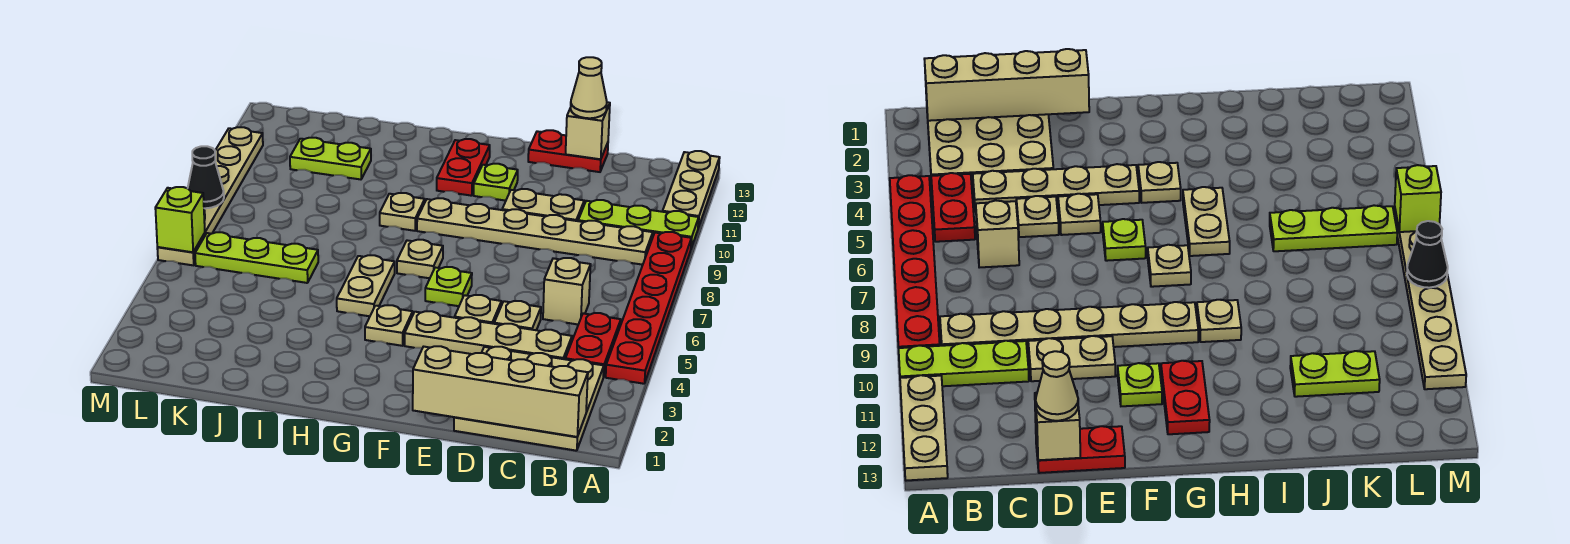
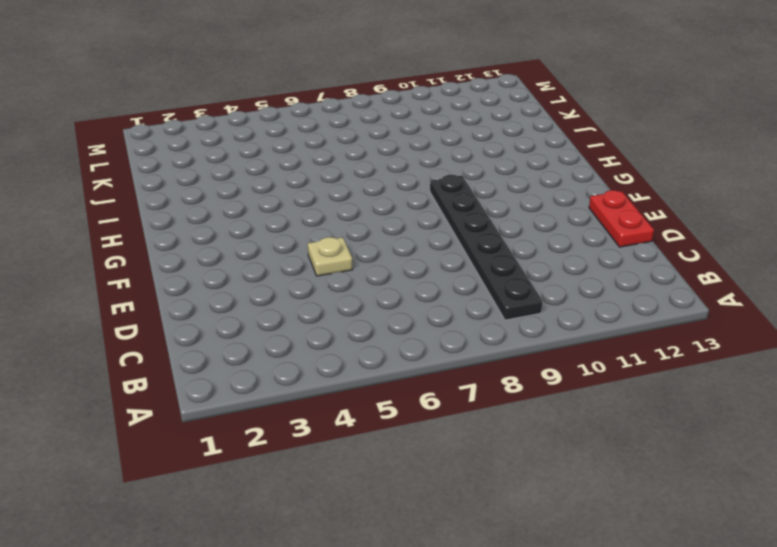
black 1x6 plate [430,175,543,320] -> tan 1x6 plate [417,198,653,265]
none -> red 1x6 plate [606,232,691,384]
none -> lime 1x3 plate [578,200,699,248]
none -> tan 1x3 plate [663,151,720,228]

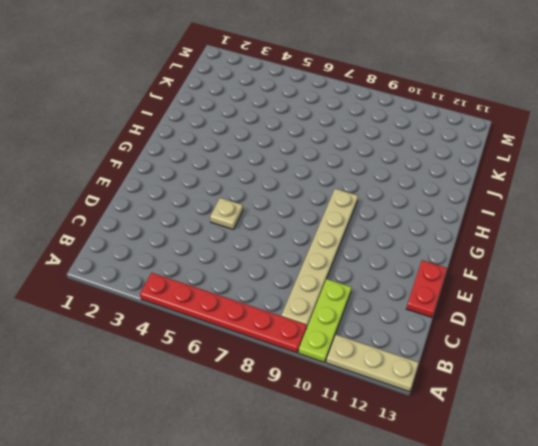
none -> tan 3x3 plate [454,347,604,451]
none -> red 1x2 plate [565,313,621,377]
none -> tan 1x4 plate [405,311,572,359]

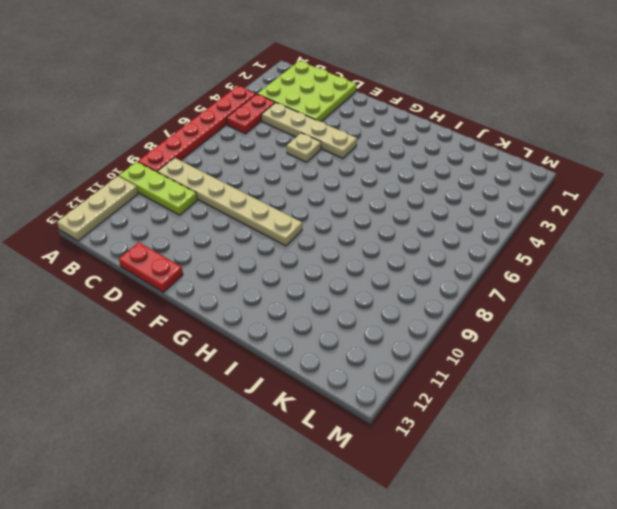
lime 3x3 plate [258,61,356,122] -> tan 3x3 plate [454,347,604,451]
none -> tan 1x1 brick [543,258,591,324]
none -> tan 1x1 plate [494,301,541,330]
none -> tan 1x2 plate [502,189,584,221]

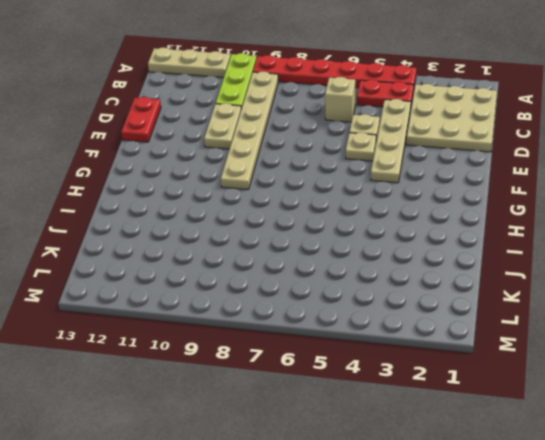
none -> lime 1x1 plate [425,267,472,306]
none -> lime 1x1 plate [474,164,518,201]
none -> tan 1x1 plate [365,305,413,346]

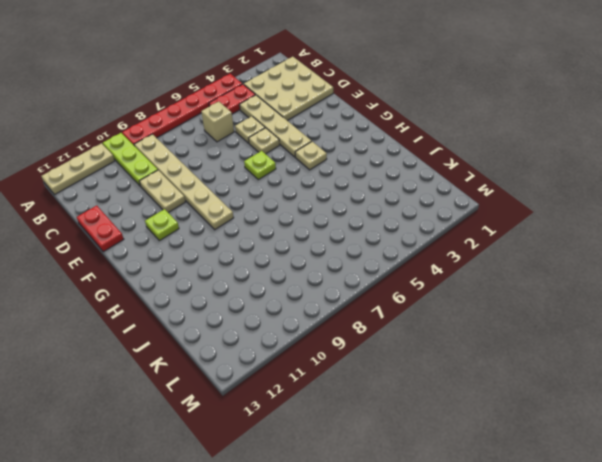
none -> tan 1x1 plate [397,240,443,278]
none -> red 1x2 plate [437,139,490,196]
none -> tan 1x2 plate [337,255,395,316]

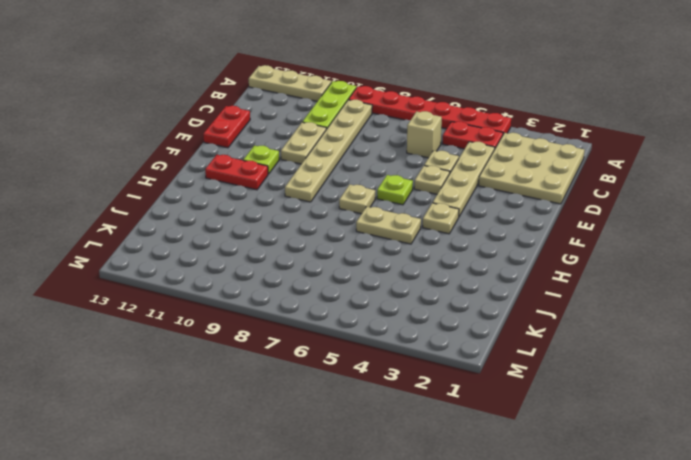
none -> tan 1x1 plate [380,193,425,231]
none -> lime 1x3 plate [195,232,318,283]
none -> lime 1x2 plate [290,138,371,179]

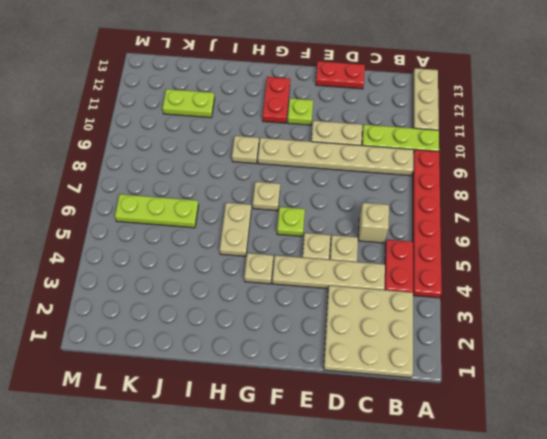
none -> tan 1x6 plate [157,127,263,265]
none -> tan 1x4 brick [413,346,588,437]
none -> tan 1x1 brick [566,102,610,159]

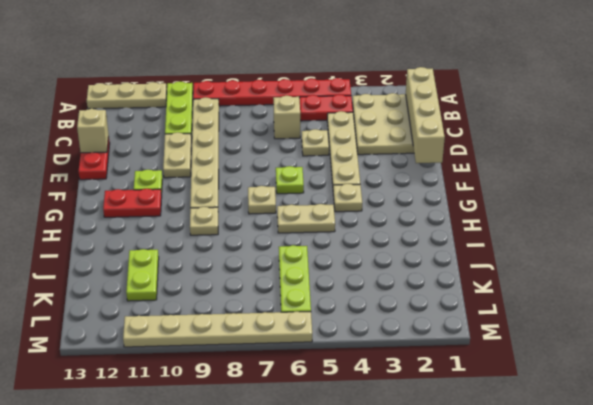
none -> tan 1x1 plate [455,295,501,324]
none -> lime 1x1 brick [155,187,205,252]
none -> black 1x1 cone [188,146,224,208]

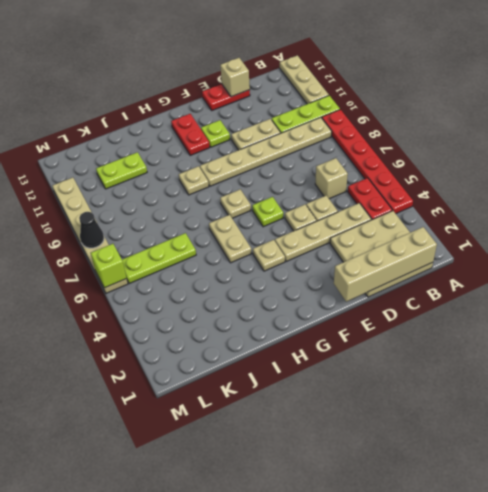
none -> tan 1x1 cone [571,57,607,118]

